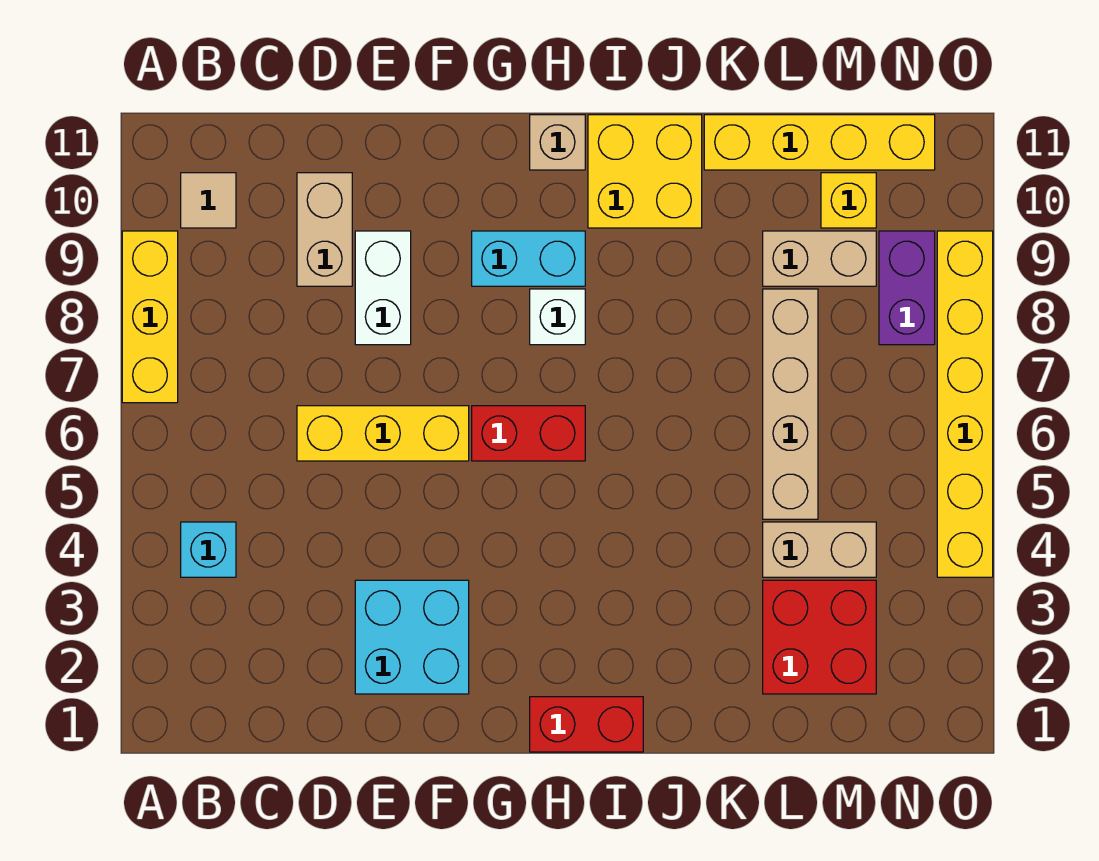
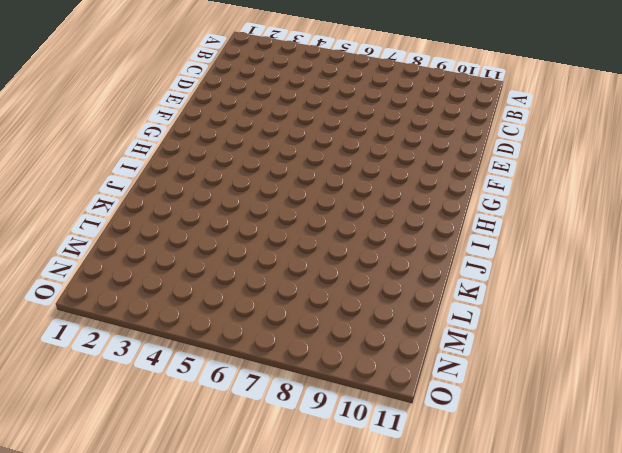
none -> yellow 1x3 brick [122,231,178,403]
none -> cyan 1x1 brick [181,522,236,577]
none -> tan 1x1 tile [181,173,236,228]

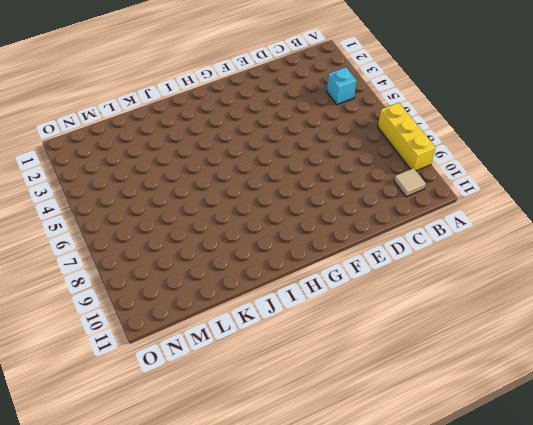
none -> yellow 1x3 brick [297,406,469,461]
none -> tan 1x2 brick [297,173,352,286]
none -> cyan 2x2 brick [355,580,469,694]

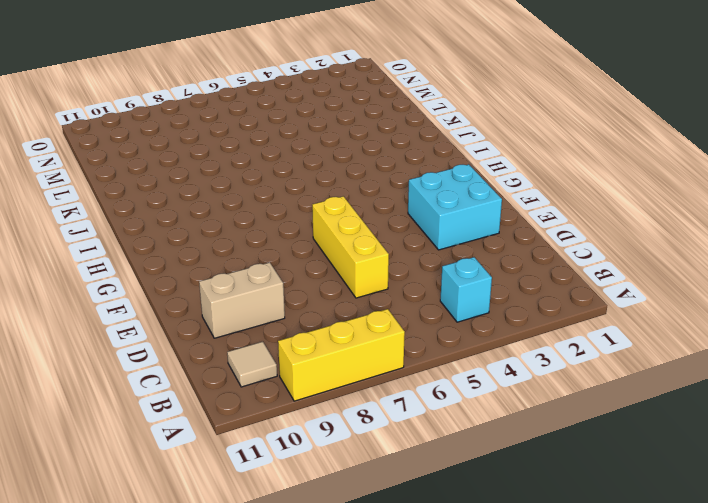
none -> white 1x2 brick [355,231,411,345]
none -> red 1x2 brick [472,406,585,461]
none -> cyan 1x2 brick [472,231,585,286]

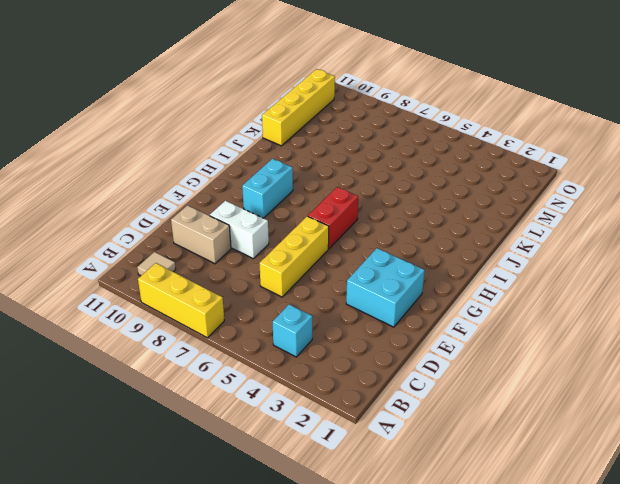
none -> red 1x2 brick [530,697,643,752]
none -> white 1x1 brick [530,289,585,345]
none -> tan 1x1 brick [530,115,585,170]

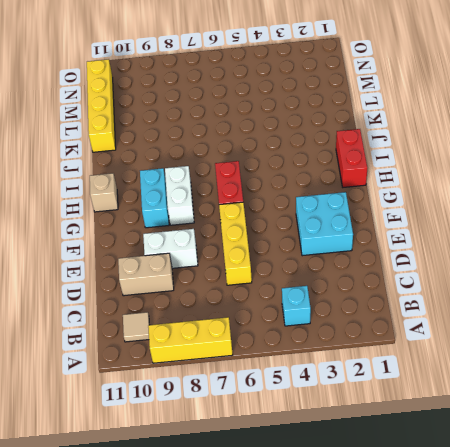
white 1x2 brick [165,166,194,225] -> white 1x1 brick [530,289,585,345]
none -> yellow 2x2 brick [588,115,702,228]
none -> red 2x2 brick [763,580,876,694]
none -> tan 1x2 brick [763,522,876,577]

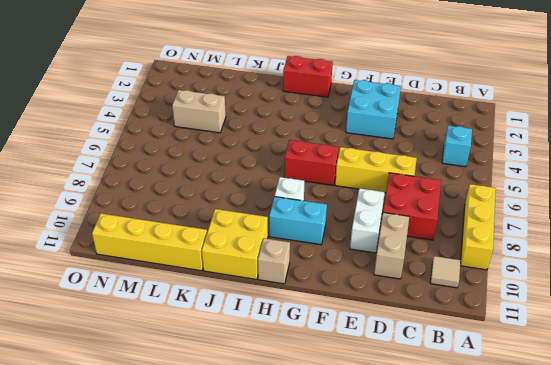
red 2x2 brick [383,173,441,240] -> red 2x2 brick moved to [763,580,876,694]
none -> tan 1x4 brick [763,289,818,519]
none -> tan 1x2 brick [763,231,876,286]
none -> yellow 1x1 brick [821,173,876,228]

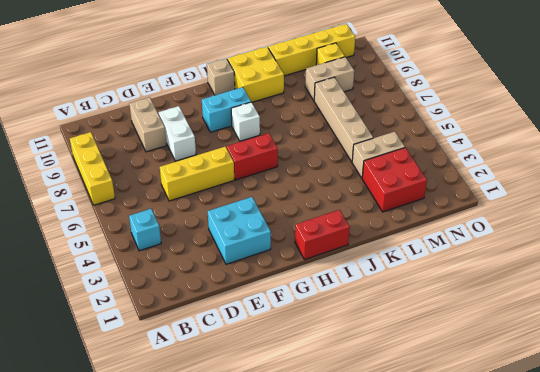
none -> tan 1x1 tile [181,173,236,228]
none -> purple 1x2 brick [879,231,935,345]
none -> yellow 1x6 brick [937,231,993,577]

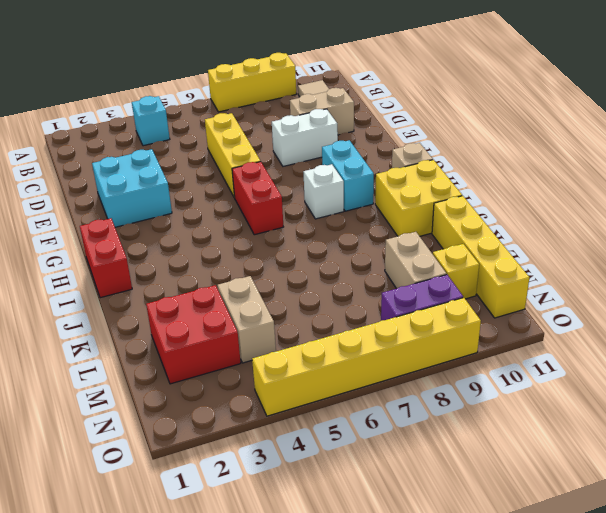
none -> tan 1x4 brick [763,289,818,519]

